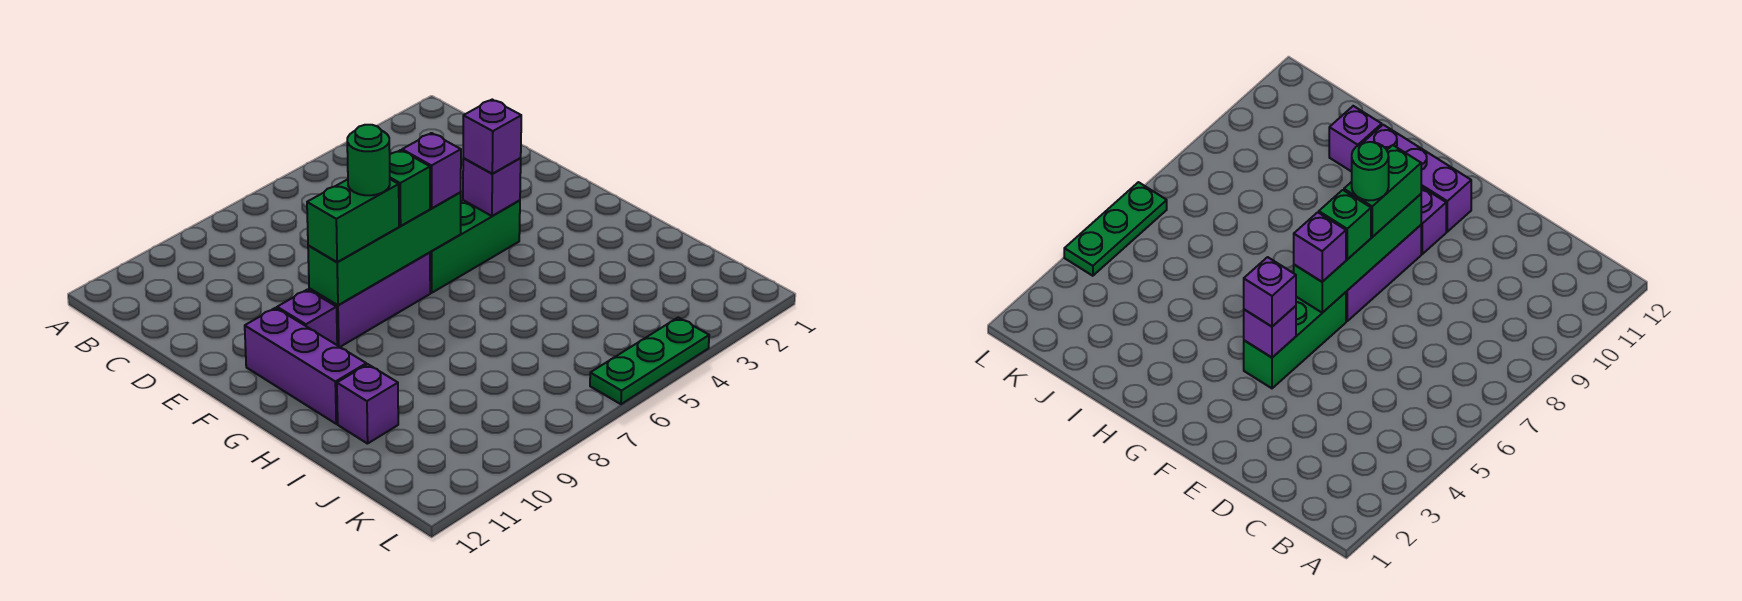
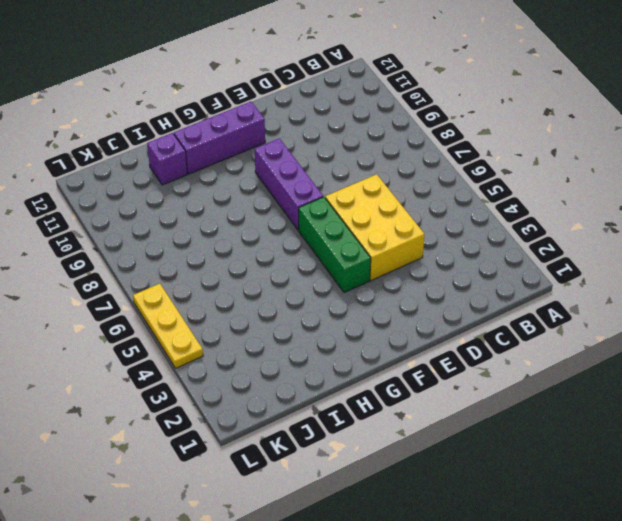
yellow 2x3 brick [325,174,425,280] -> none
yellow 1x3 plate [133,284,203,368] -> green 1x3 plate [590,318,709,404]
none -> purple 1x1 brick [277,289,337,345]
none -> purple 1x1 brick [463,158,521,216]
none -> green 1x4 brick [308,193,461,305]

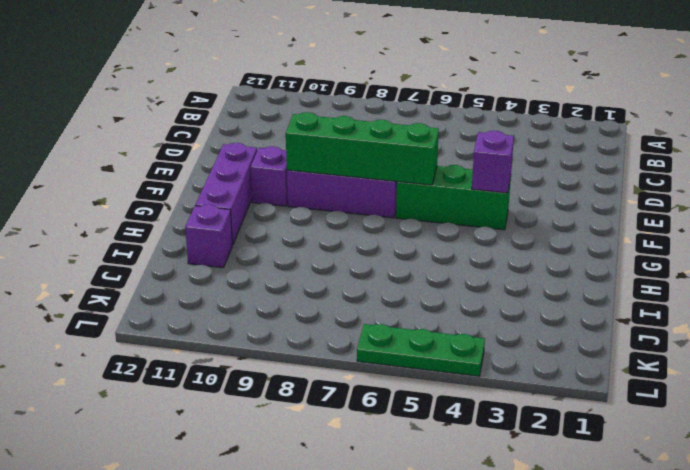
none -> purple 1x1 brick [463,100,521,174]
none -> purple 1x1 brick [402,133,461,208]
none -> green 1x1 brick [390,150,430,226]

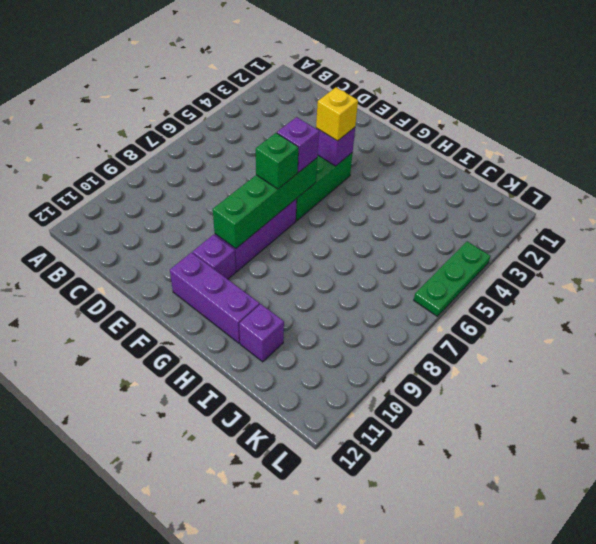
yellow 1x1 brick [316,87,358,141] -> purple 1x1 brick [463,100,521,174]
none -> green 1x2 brick [307,179,399,262]
none -> green 1x1 round brick [347,125,390,195]

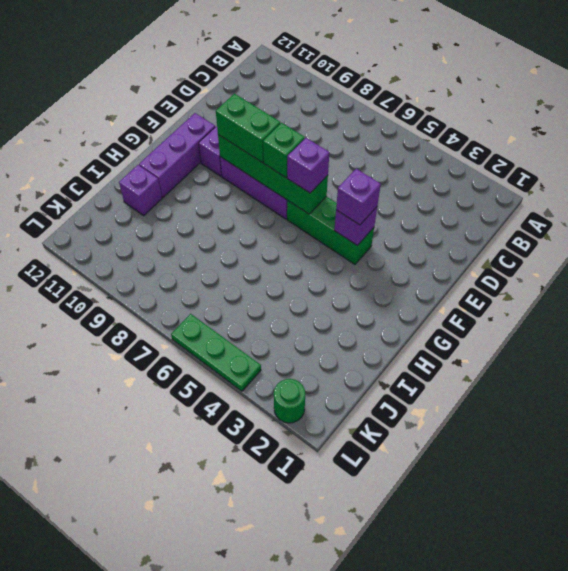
green 1x1 round brick [274,379,305,423] -> green 1x1 round brick moved to [347,125,390,195]

